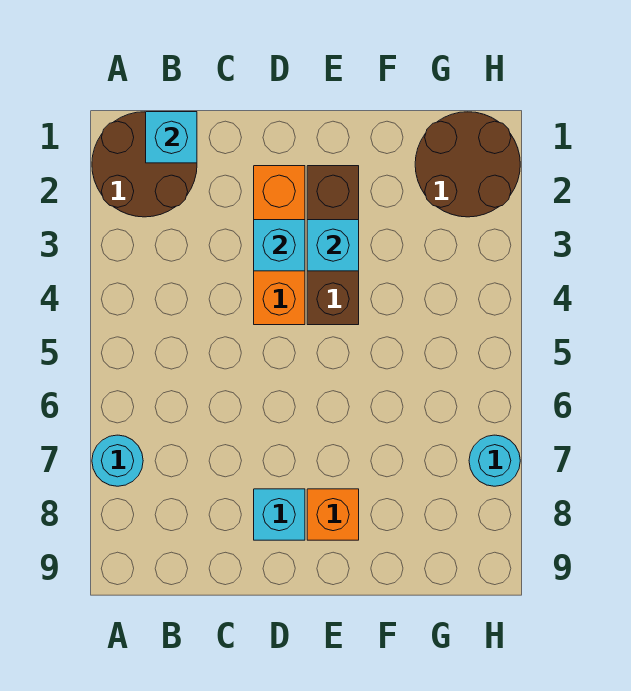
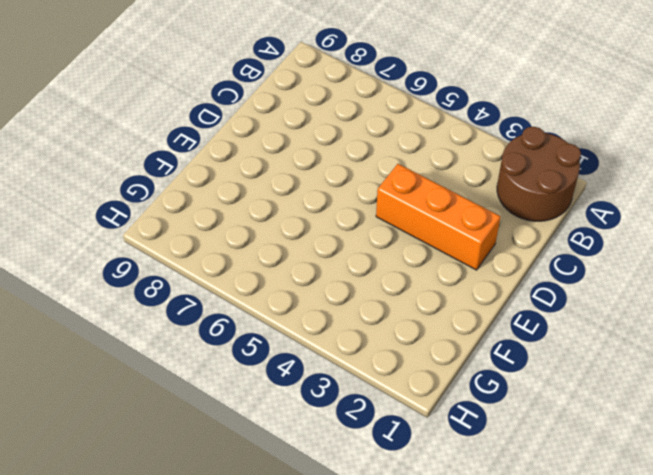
none -> cyan 1x1 round brick [92,435,143,486]
none -> cyan 1x1 brick [254,489,305,540]

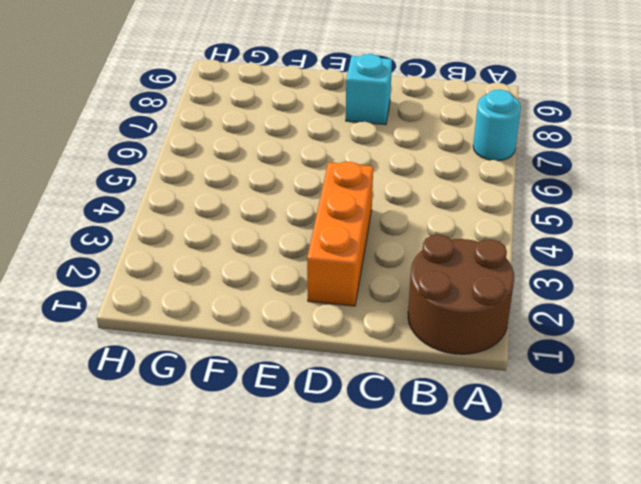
none -> brown 1x3 brick [307,166,359,325]
none -> orange 1x1 brick [307,489,359,540]

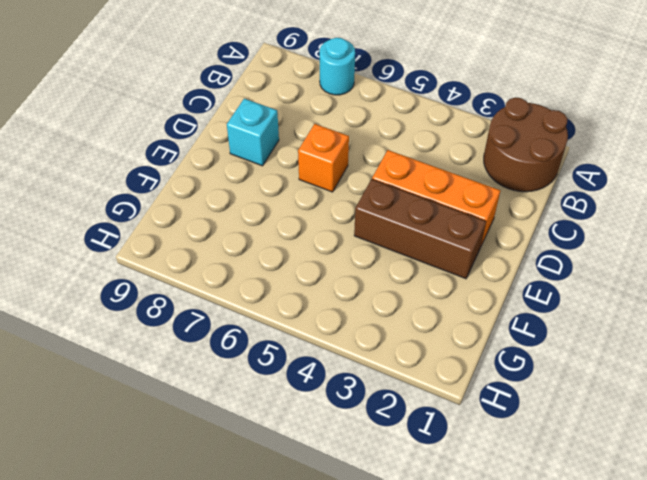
orange 1x1 brick [298,124,349,192] -> orange 1x1 brick moved to [307,489,359,540]
none -> brown 2x2 round brick [415,112,520,217]
none -> cyan 1x1 round brick [469,435,520,486]

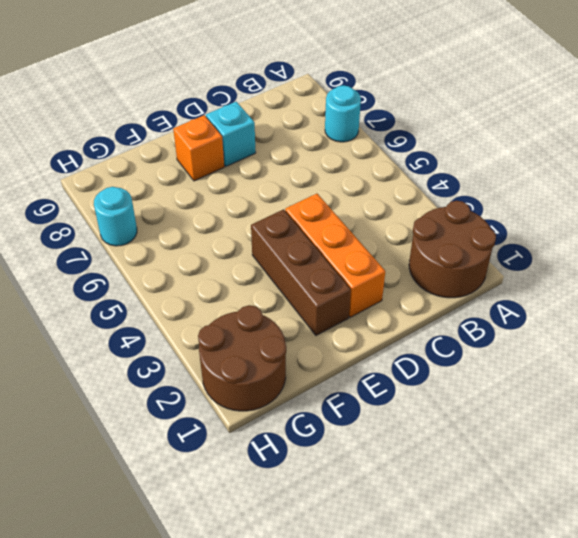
none -> cyan 1x1 brick [146,112,197,163]
none -> cyan 1x1 brick [254,220,305,271]

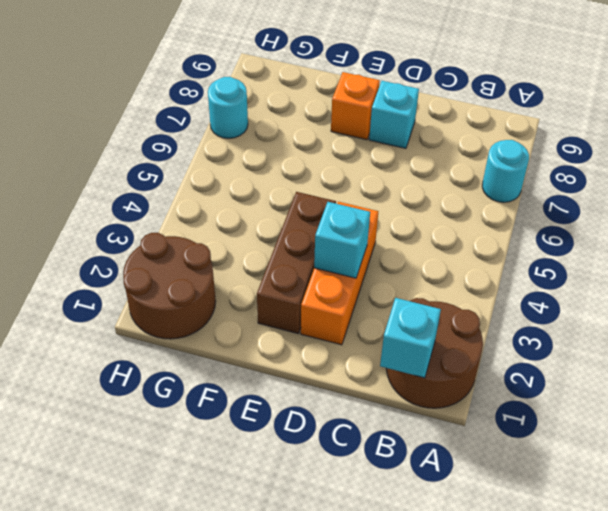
none -> cyan 1x1 brick [307,220,359,271]

